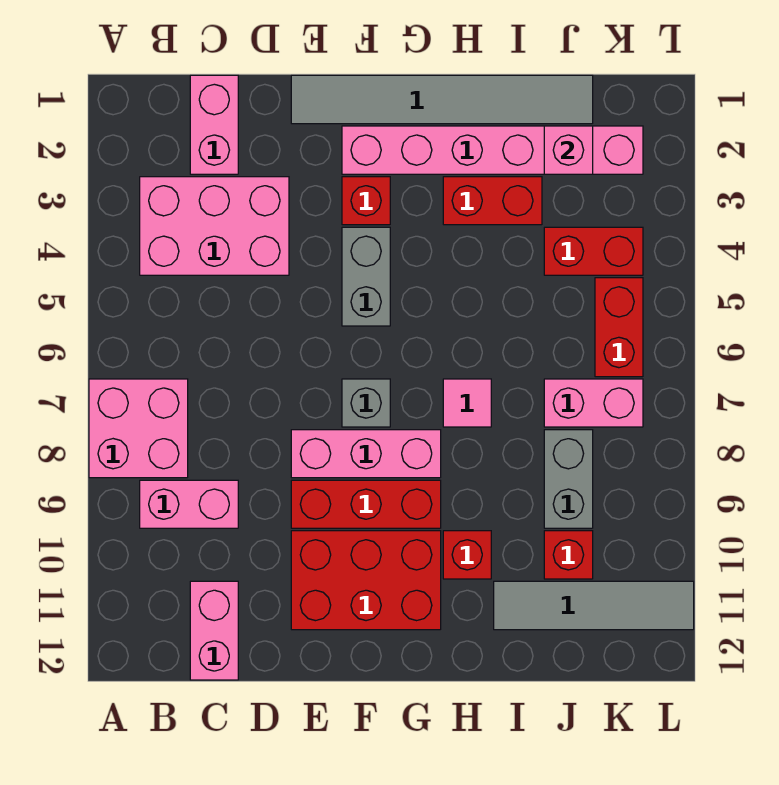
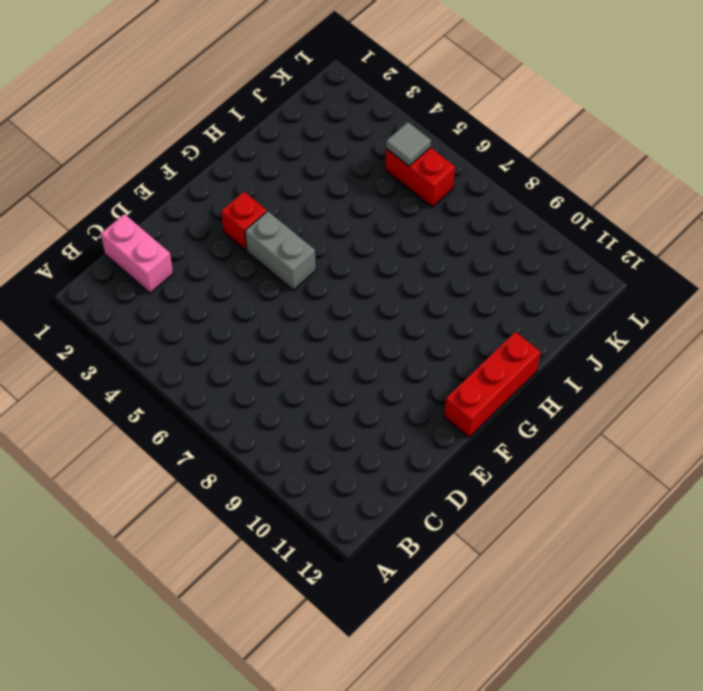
red 1x3 brick [444,332,541,437] -> red 1x3 brick moved to [291,480,441,528]
grey 1x1 tile [386,122,431,166] -> none
none -> pink 2x2 brick [89,379,188,478]
none -> pink 2x3 brick [140,177,289,275]
none -> pink 1x2 brick [140,480,238,528]

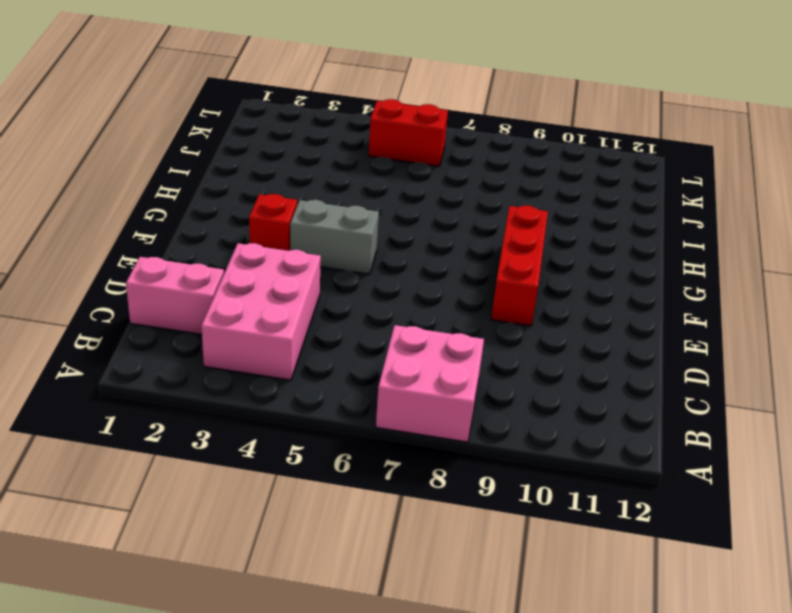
none -> pink 1x2 brick [140,480,238,528]
none -> pink 1x2 brick [190,581,238,680]
none -> grey 1x6 tile [291,75,593,124]

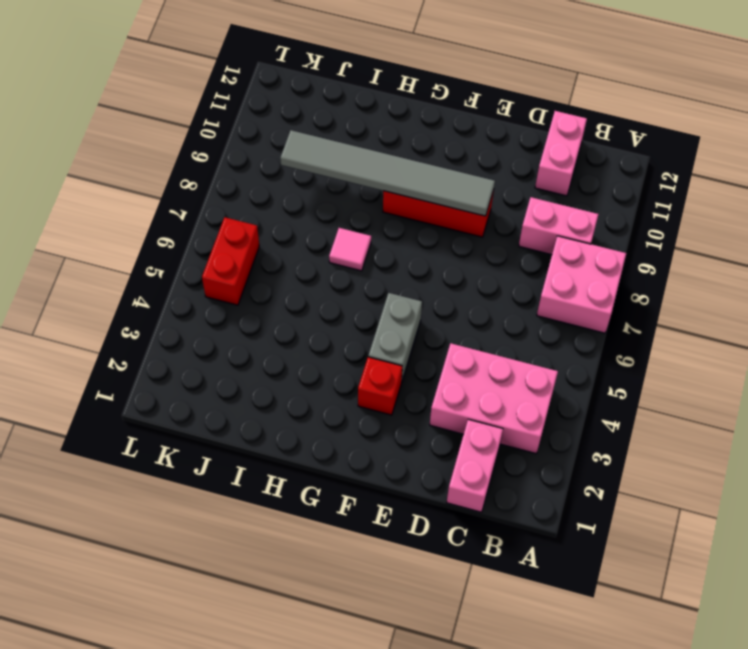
grey 1x6 tile [280,130,495,216] -> grey 1x6 tile moved to [291,75,593,124]
none -> pink 1x3 brick [291,430,441,478]
none -> red 2x3 brick [291,531,441,630]
none -> pink 1x6 brick [342,126,643,174]

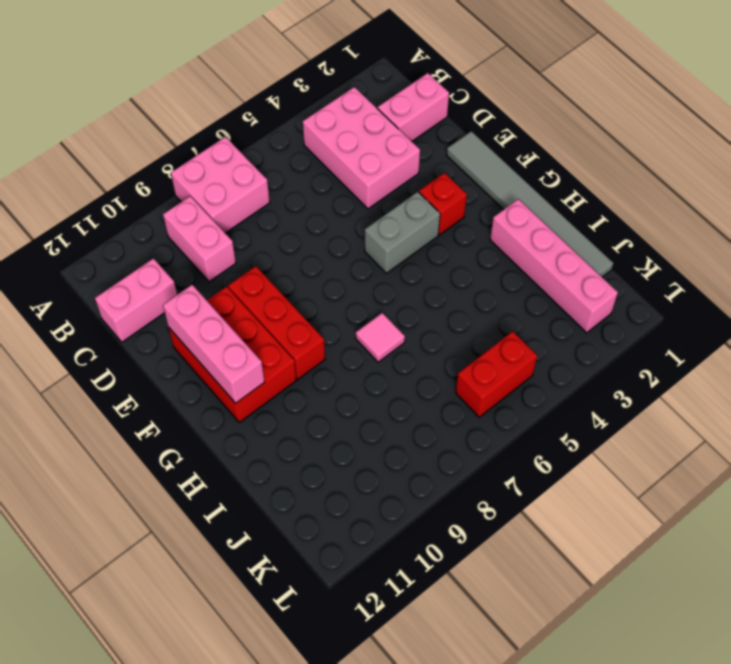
pink 1x3 brick [163,285,265,403] -> pink 1x3 brick moved to [291,430,441,478]
pink 1x4 brick [490,199,618,333] -> pink 1x6 brick [342,126,643,174]
none -> grey 1x1 brick [342,379,390,427]
none -> red 1x2 brick [443,177,542,225]
none -> red 1x1 brick [443,531,491,579]

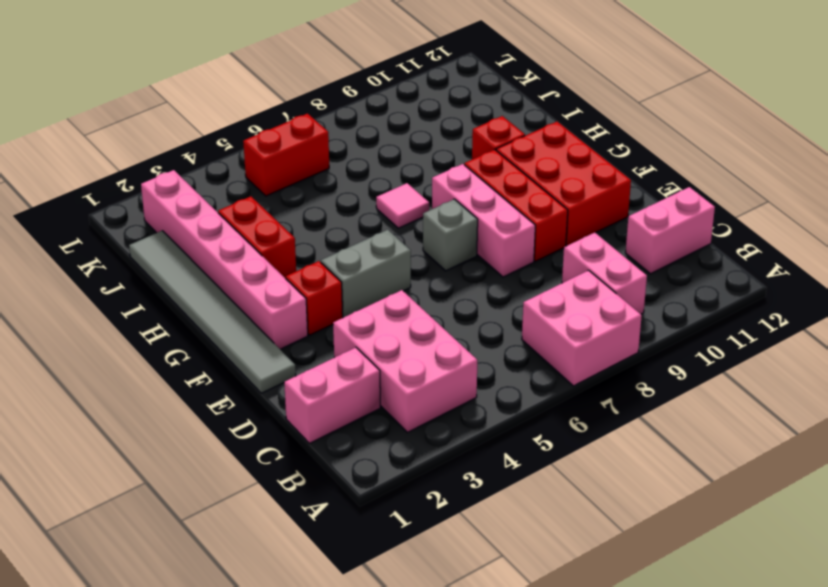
none -> grey 1x4 tile [494,581,694,630]
none -> red 1x2 brick [544,227,643,275]
none -> pink 1x2 brick [544,379,643,427]

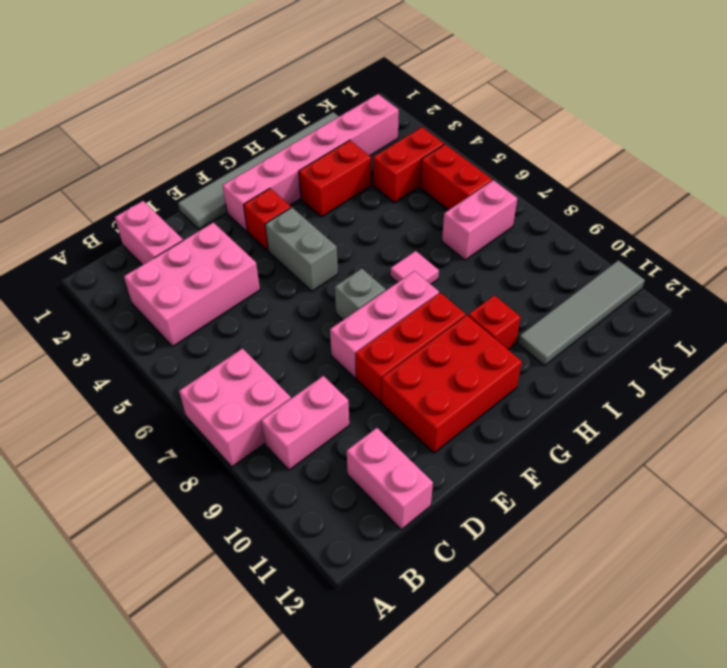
none -> grey 1x2 brick [544,430,593,528]
none -> red 1x1 brick [544,531,593,579]
none -> pink 1x1 brick [544,126,593,174]

